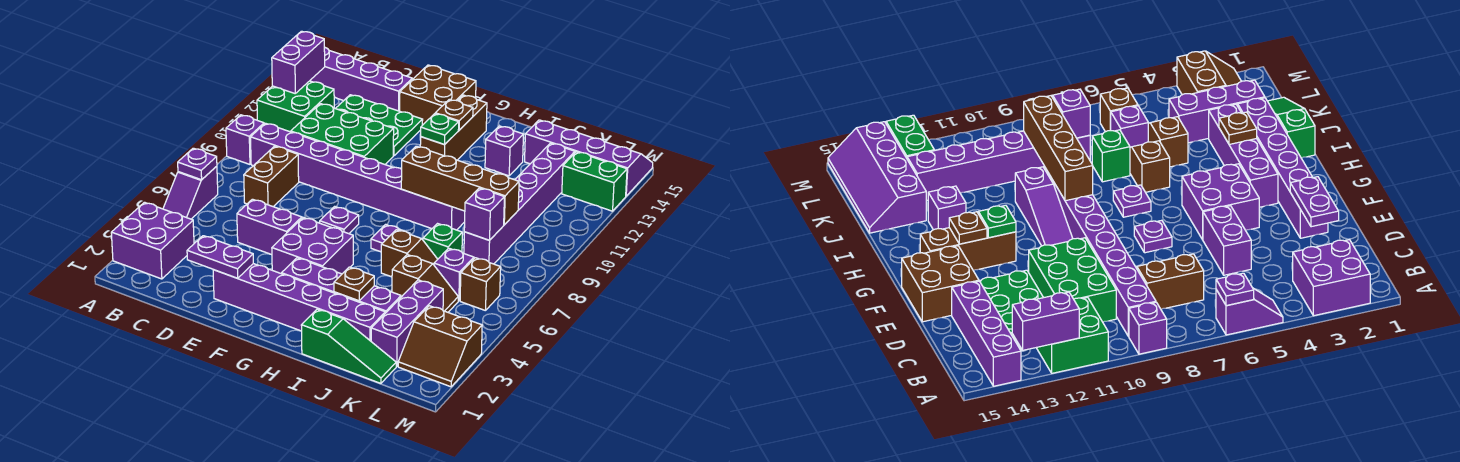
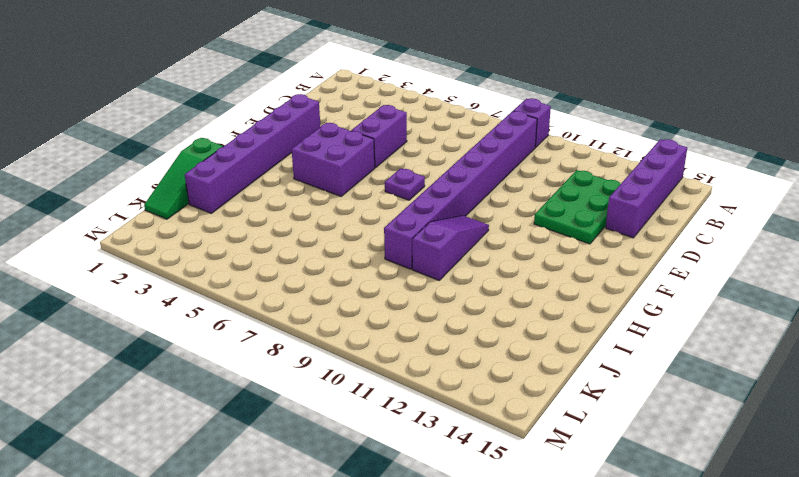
none -> purple 2x2 brick [111,202,194,279]
none -> purple 1x2 slope [163,166,218,219]
none -> green 2x2 brick [257,81,334,132]
none -> brown 1x2 brick [244,146,299,207]

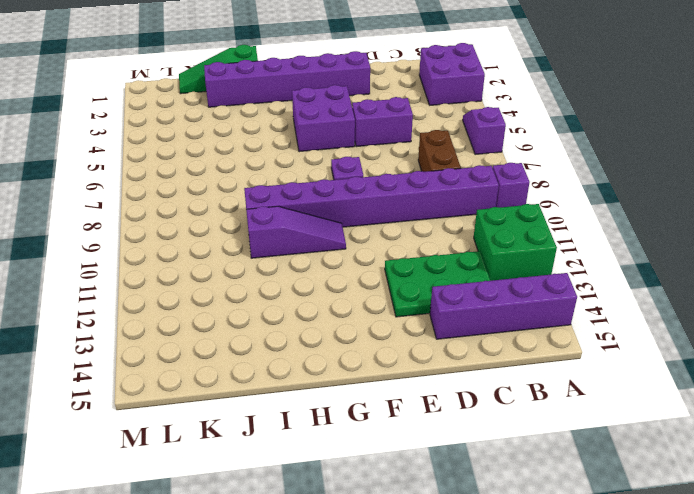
none -> green 2x3 brick [291,104,394,164]
none -> brown 2x2 brick [400,65,476,125]
none -> purple 1x4 brick [282,258,401,313]
none -> brown 1x3 brick [420,95,487,160]

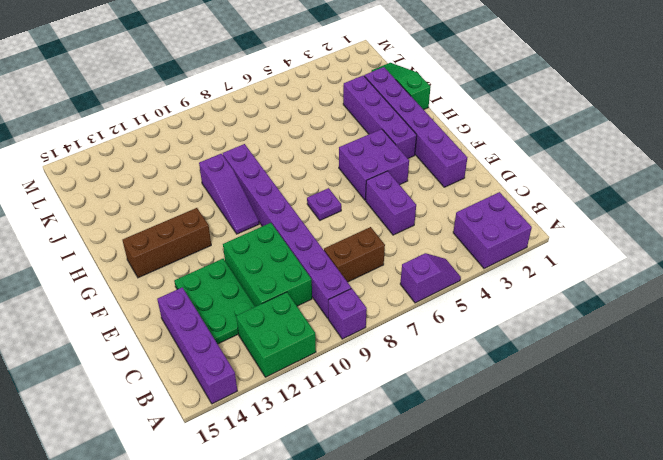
none -> brown 2x2 brick [400,65,476,125]
none -> purple 1x1 plate [371,225,410,252]
none -> brown 1x2 slope [381,230,438,277]
none -> purple 1x1 brick [485,126,524,176]

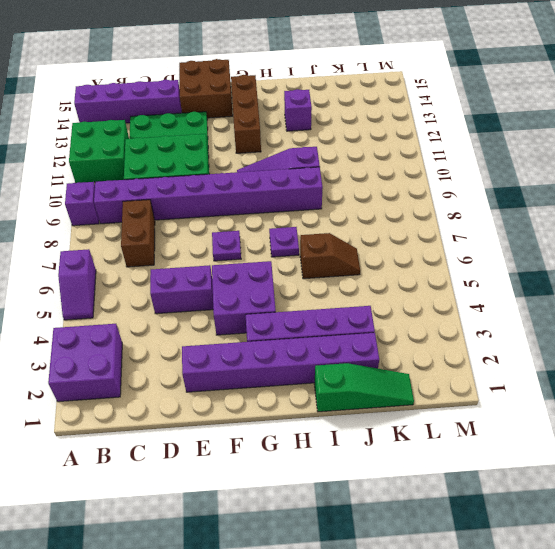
none -> brown 1x2 slope [392,255,458,312]
none -> green 1x1 brick [423,224,462,259]
none -> purple 2x4 slope [525,120,653,196]
none -> purple 1x3 brick [371,280,443,367]

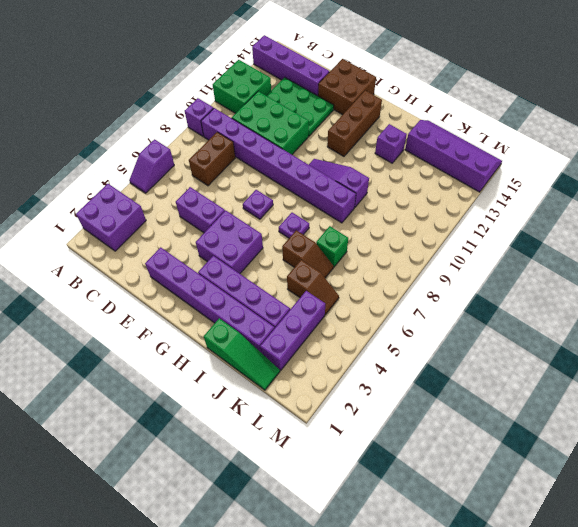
none -> purple 1x1 brick [434,248,474,301]
none -> purple 1x6 brick [464,143,575,264]
none -> brown 2x2 slope [398,306,482,387]
none -> brown 1x1 brick [460,258,501,311]

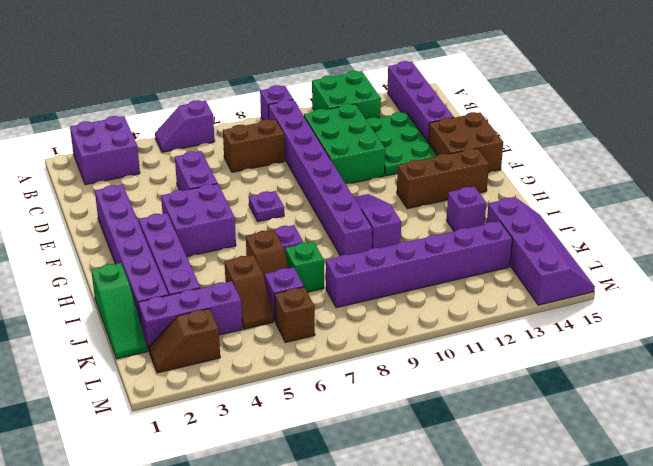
brown 1x2 slope [149,309,220,373] -> brown 2x2 slope [398,306,482,387]
none -> green 1x2 brick [562,152,627,211]
none -> purple 1x1 plate [178,148,217,180]
none -> purple 1x2 brick [272,31,325,93]
none -> purple 1x2 plate [187,236,253,278]

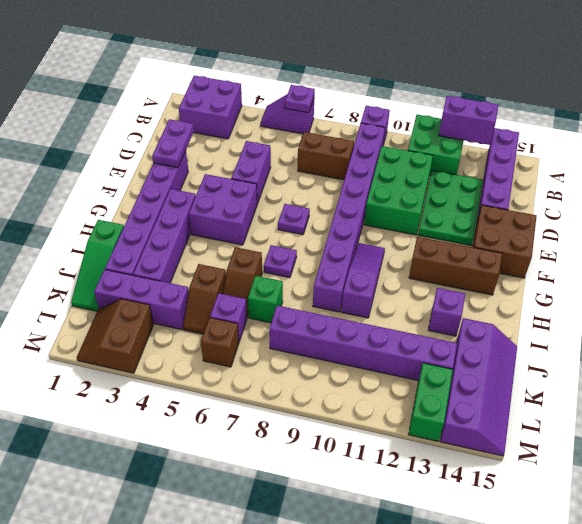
none -> green 1x1 plate [421,114,459,145]
none -> brown 1x1 plate [435,100,473,130]
none -> brown 1x4 brick [401,146,519,225]
none -> brown 1x1 plate [334,267,374,301]

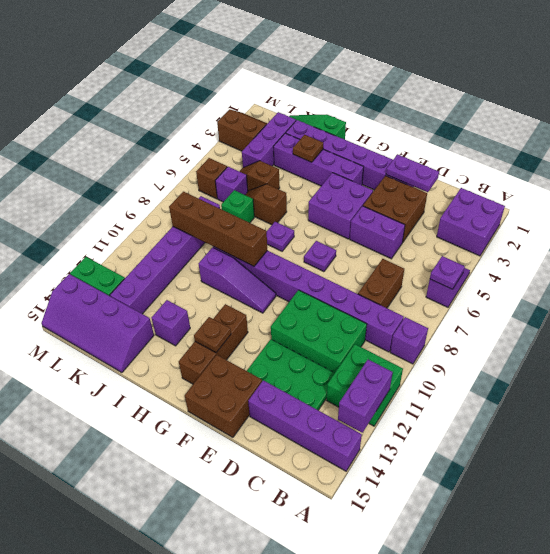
brown 2x2 brick [363,176,427,243] -> none
none -> green 1x1 plate [421,114,459,145]
none -> purple 1x1 brick [464,188,504,240]

